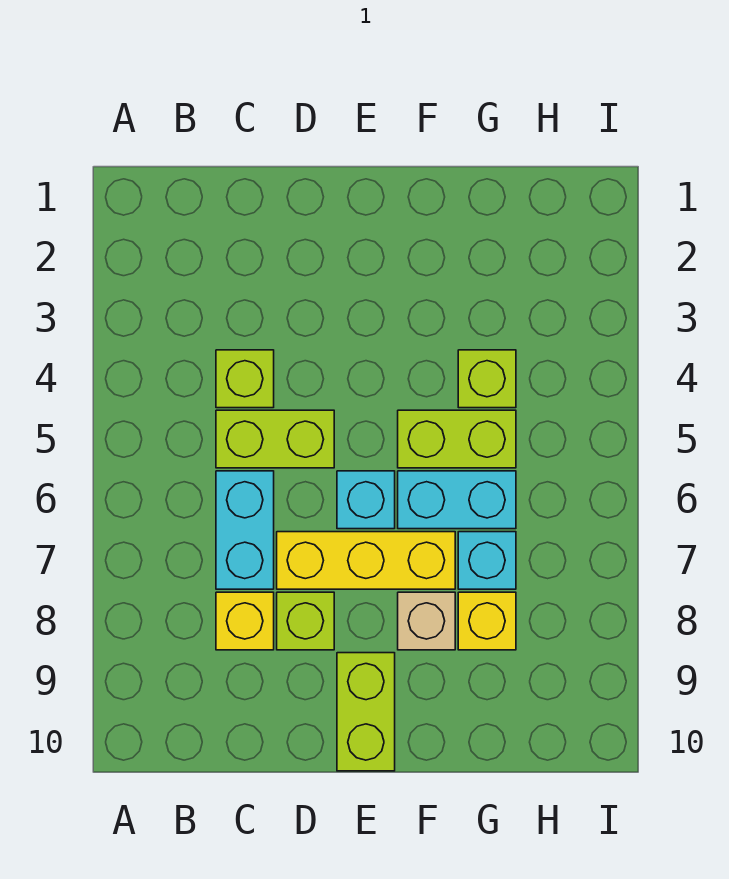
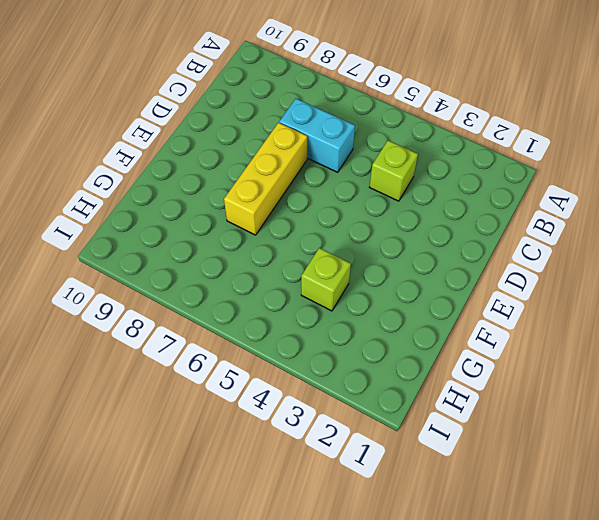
none -> lime 1x2 brick [216,410,334,468]
none -> yellow 1x1 brick [216,592,274,650]
none -> lime 1x1 brick [277,592,334,650]

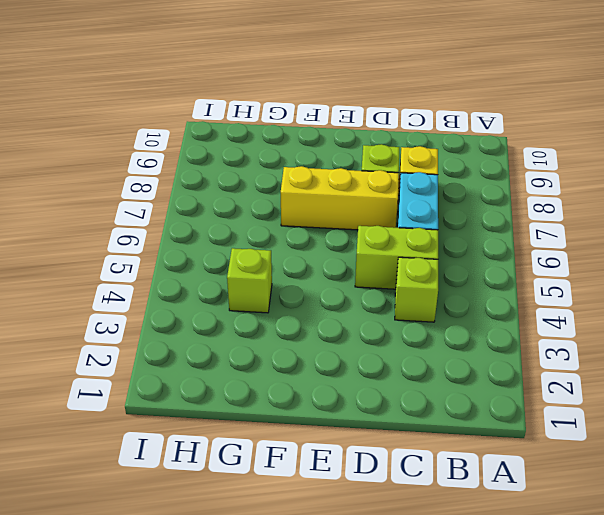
none -> cyan 1x1 brick [337,471,395,529]
none -> lime 1x2 brick [337,653,395,771]
none -> lime 1x2 brick [398,410,516,468]

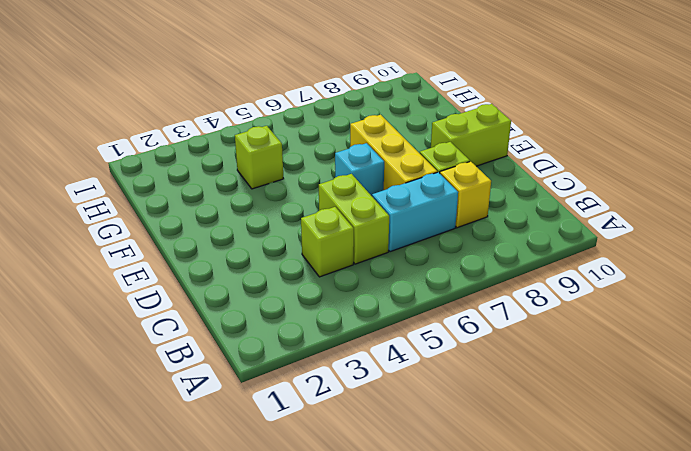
none -> lime 1x2 brick [398,410,516,468]
none -> cyan 1x2 brick [398,471,516,529]
none -> tan 1x1 brick [398,592,455,650]

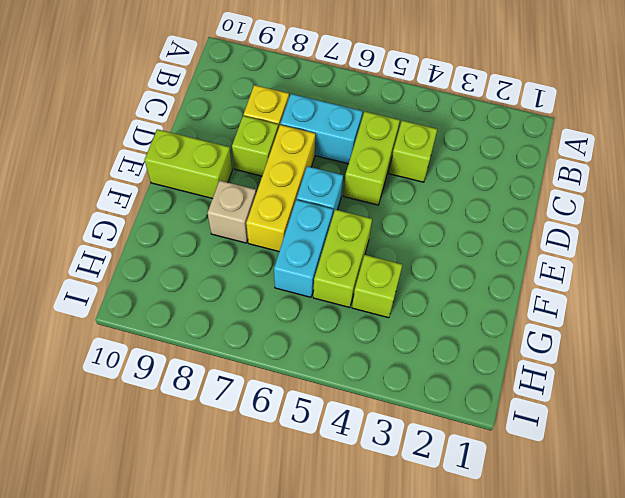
none -> cyan 1x1 brick [458,532,516,589]
none -> yellow 1x1 brick [458,592,516,650]

